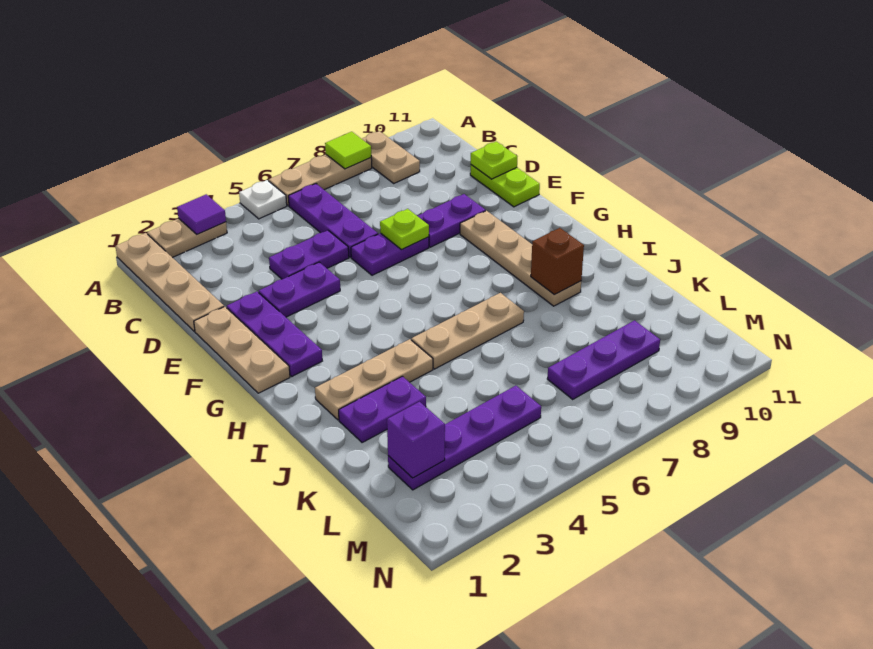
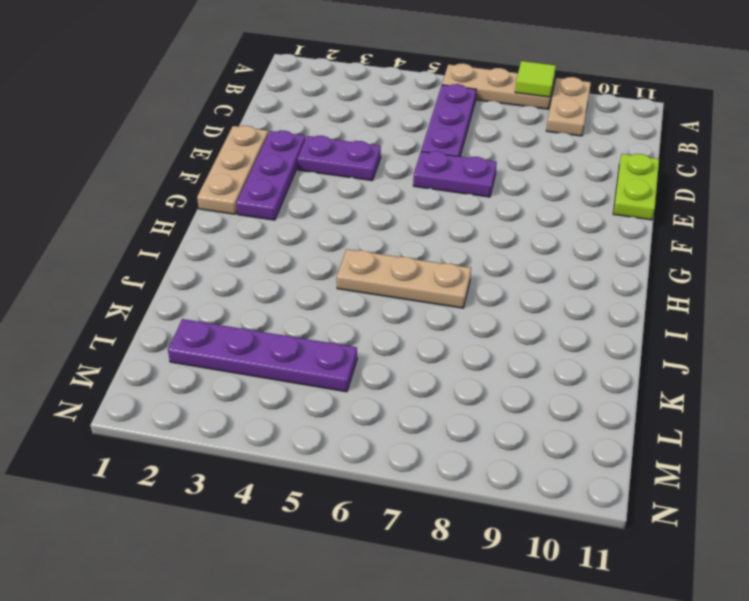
none -> tan 1x4 plate [115,233,224,331]
none -> tan 1x2 plate [147,218,227,258]
none -> white 1x1 plate [239,180,287,219]

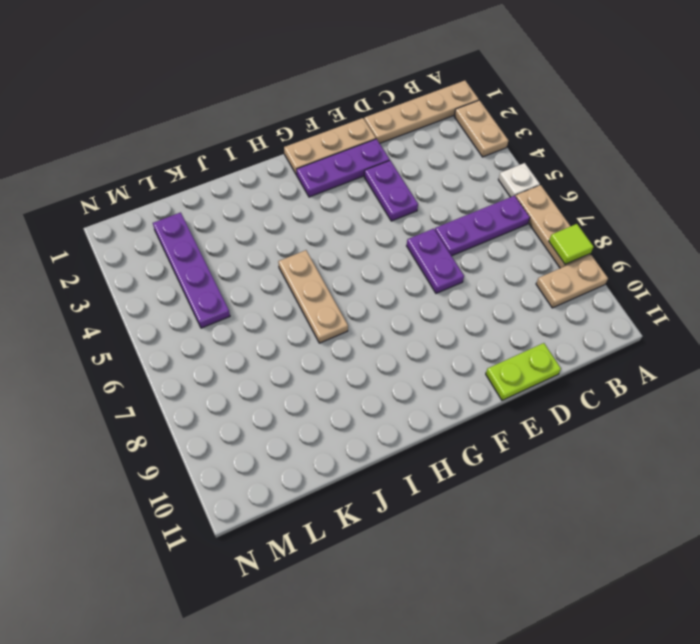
none -> purple 1x2 plate [269,230,349,279]
none -> purple 1x2 plate [418,194,486,247]
none -> tan 1x4 plate [460,211,581,306]

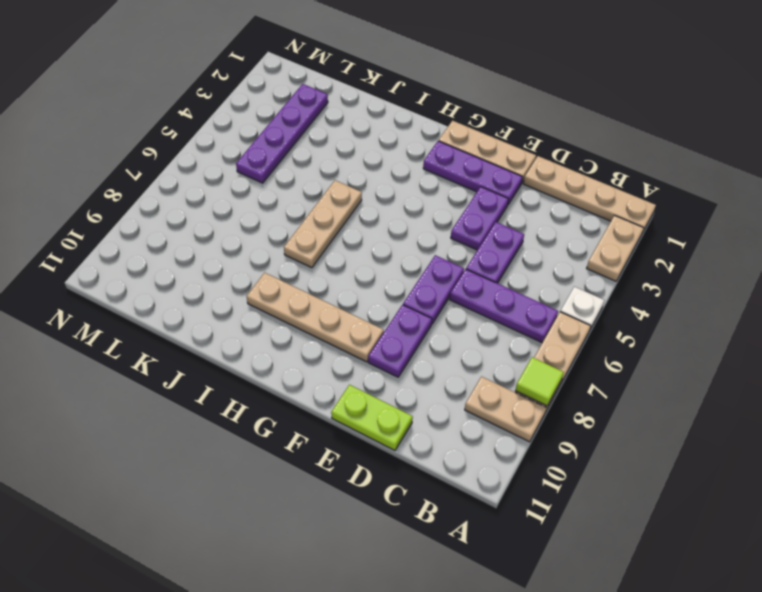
none -> tan 1x3 plate [315,339,433,420]
none -> purple 1x2 plate [339,376,426,443]
none -> purple 1x3 plate [547,321,660,399]

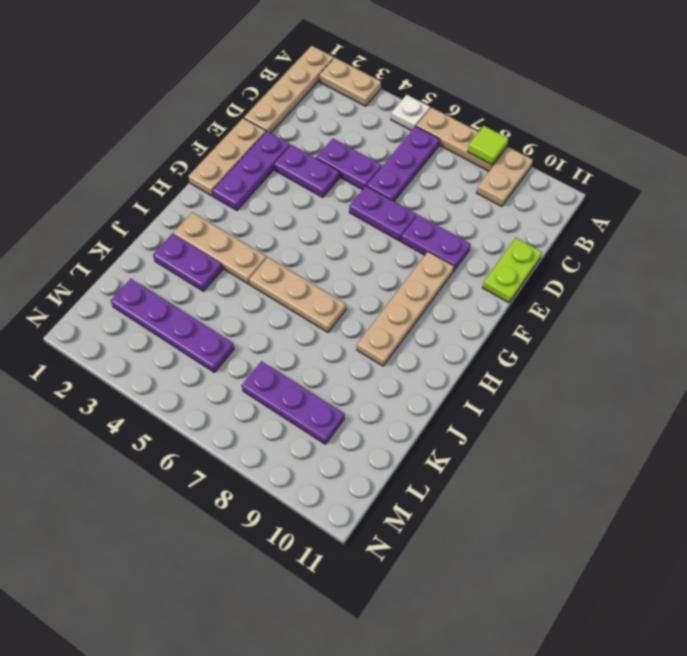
none -> purple 1x1 tile [177,194,226,234]
none -> lime 1x1 plate [471,142,517,179]
none -> lime 1x1 plate [380,209,429,250]

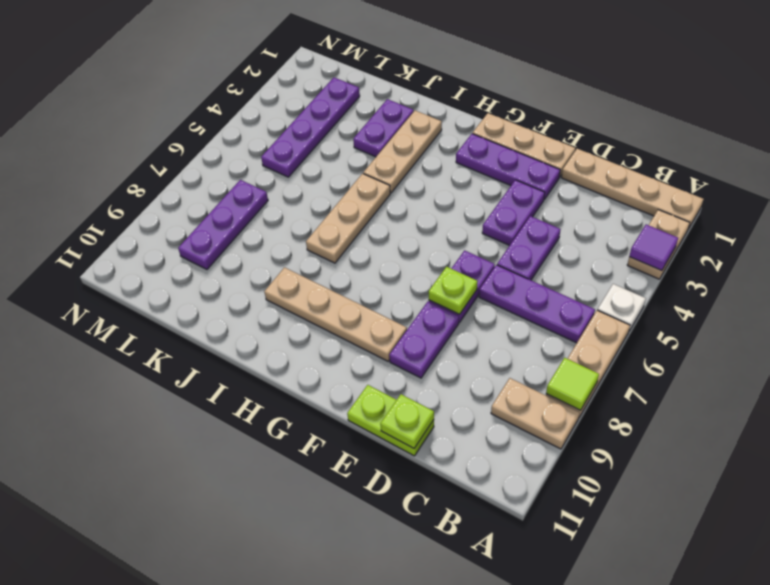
none -> brown 1x1 brick [531,228,584,295]
none -> purple 1x1 brick [387,402,445,478]

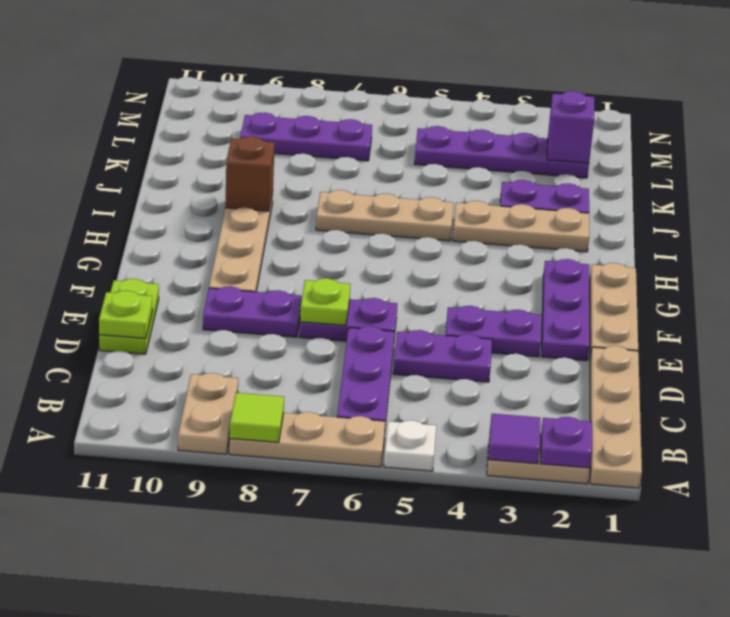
purple 1x1 plate [540,417,592,468] -> none

